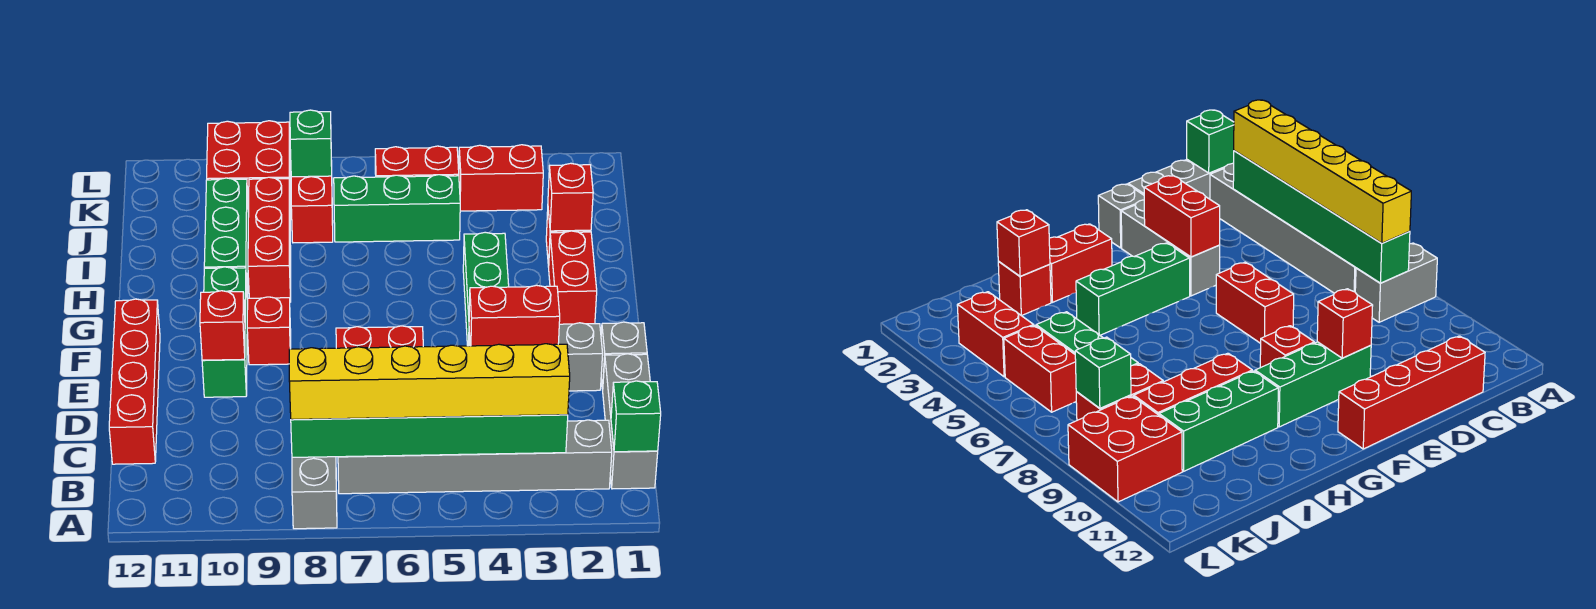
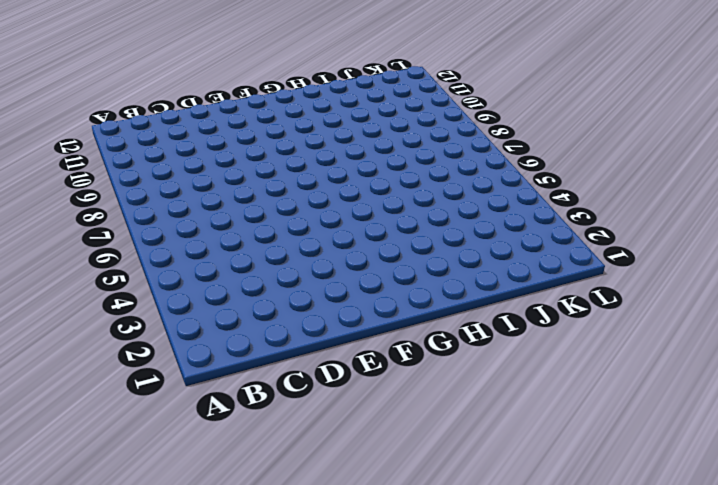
none -> grey 1x2 brick [292,457,337,529]
none -> grey 1x3 brick [603,354,658,489]
none -> grey 1x6 brick [338,420,612,494]

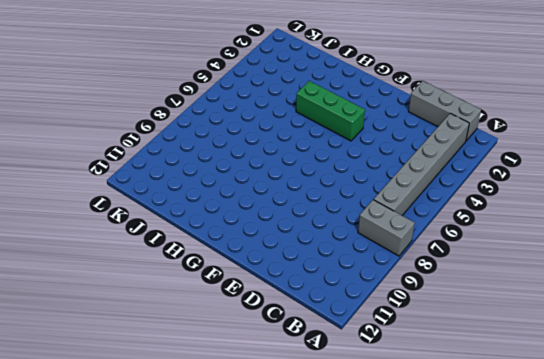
none -> red 1x4 brick [109,299,160,464]
none -> grey 1x1 brick [601,322,647,390]
none -> grey 1x3 brick [469,323,603,391]

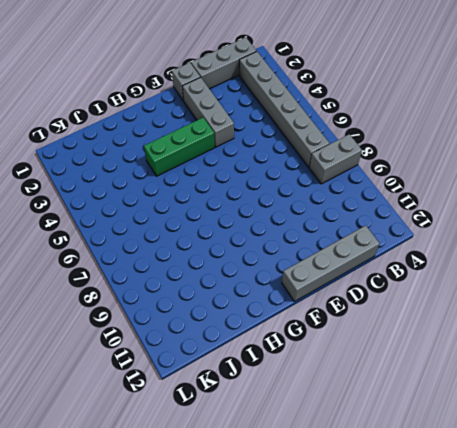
grey 1x4 brick [282,226,380,302] -> red 1x4 brick [109,299,160,464]
none -> red 1x2 brick [336,326,423,348]
none -> green 1x3 brick [202,267,247,397]
none -> red 1x1 brick [247,297,291,365]

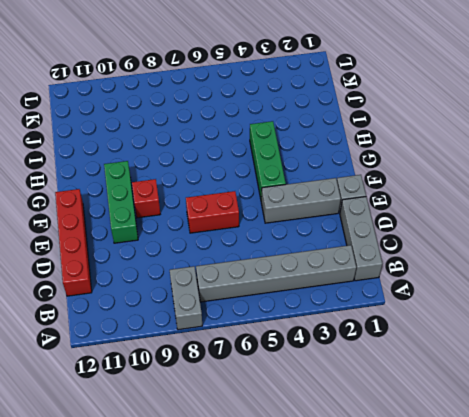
none -> red 1x2 brick [549,231,597,324]
none -> red 1x3 brick [248,177,291,302]
none -> green 1x3 brick [204,178,248,303]

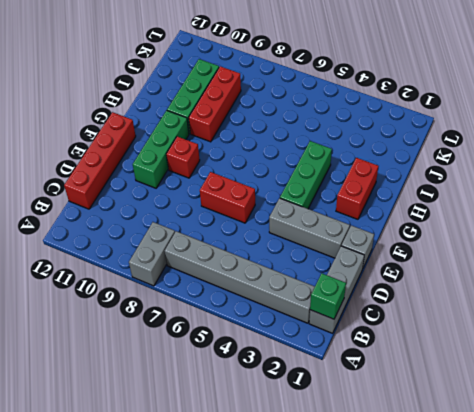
none -> red 1x1 brick [998,262,1051,316]
none -> green 1x3 brick [334,175,460,242]
none -> red 1x2 brick [291,161,333,243]

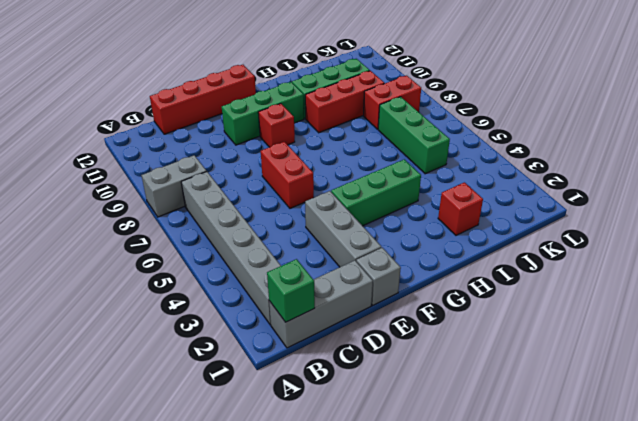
none -> red 1x2 brick [549,231,597,324]
none -> red 1x2 brick [459,145,543,211]
none -> red 1x2 brick [375,146,459,177]

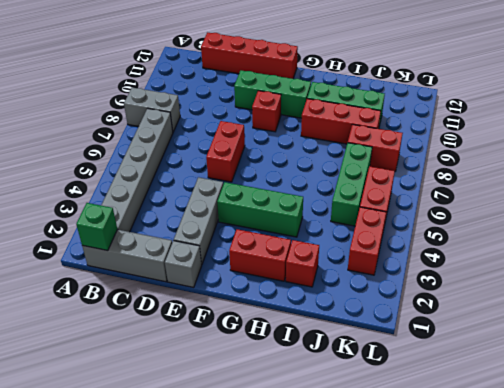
none -> red 2x2 brick [207,121,290,214]
none -> green 1x6 brick [291,415,568,457]
none -> red 1x2 brick [469,285,560,346]

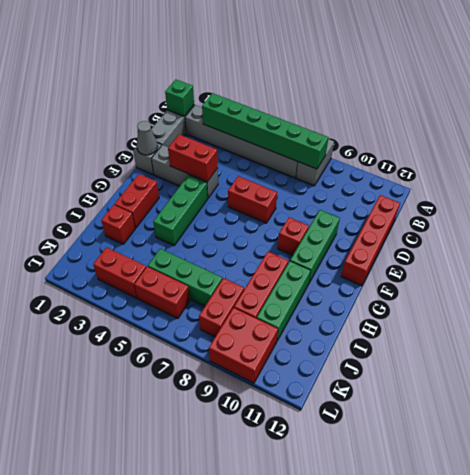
grey 1x1 cone [137,121,158,155] -> none
none -> red 1x1 brick [200,291,245,360]
none -> red 1x1 brick [548,163,593,231]
none -> green 1x1 brick [290,110,332,177]

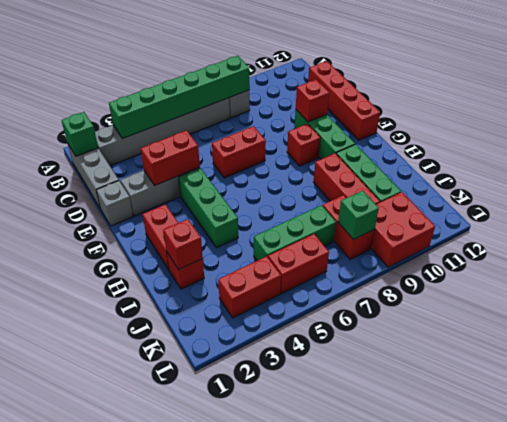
none -> yellow 1x6 brick [289,344,570,419]

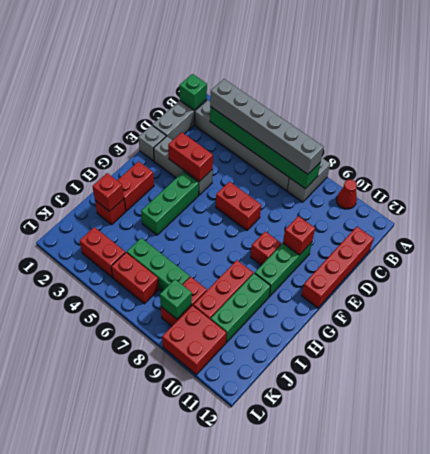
red 1x1 cone [337,180,357,209] -> none
grey 1x6 brick [210,79,324,174] -> yellow 1x6 brick [289,344,570,419]

